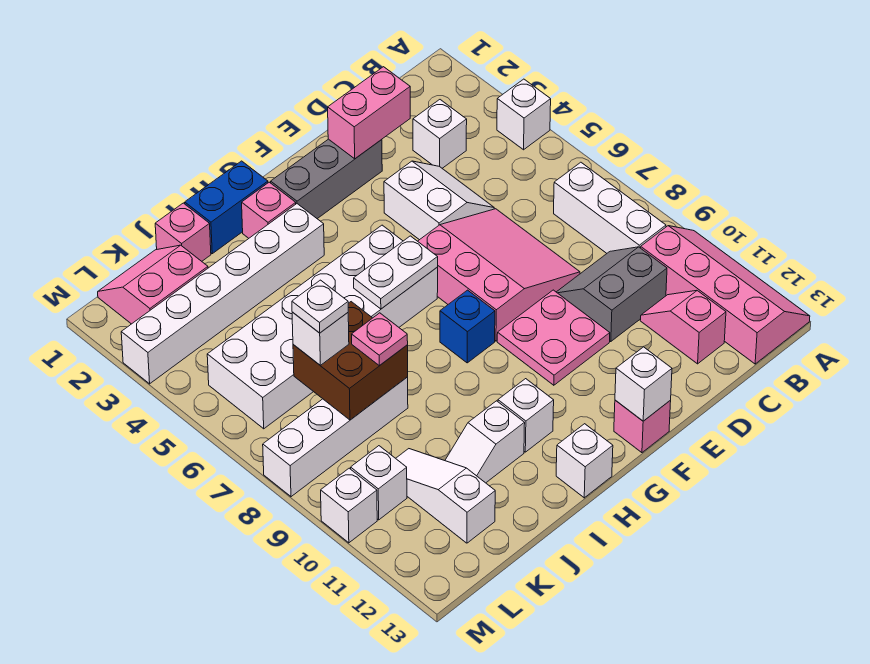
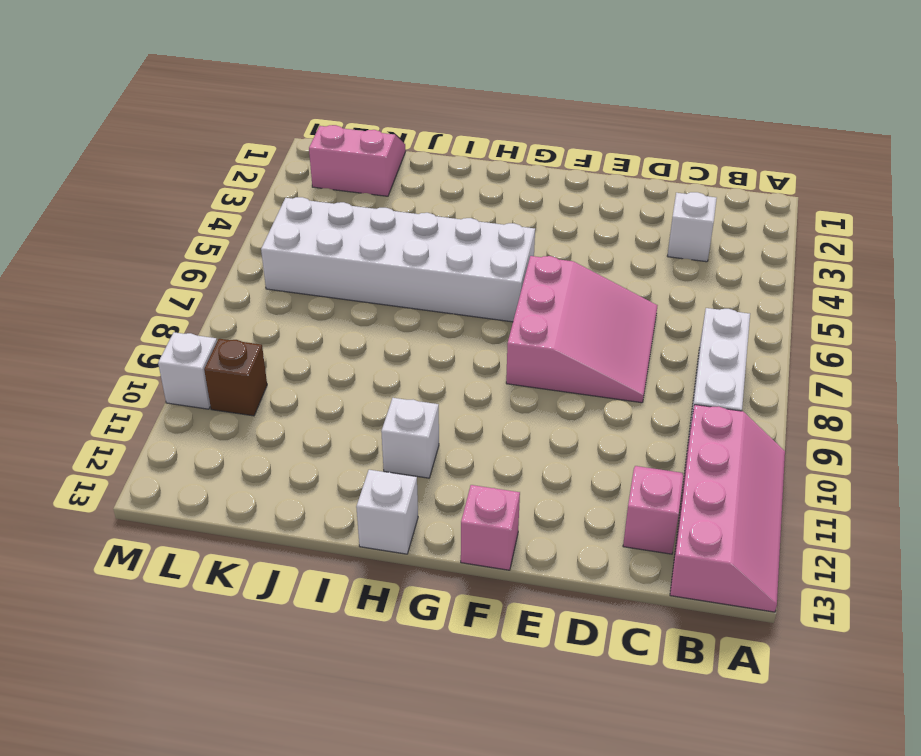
brown 1x1 brick [204,339,267,416] -> white 1x1 brick [351,446,407,520]
none -> white 1x1 brick [497,79,551,150]
none -> grey 2x2 slope [557,247,667,342]
none -> white 2x2 slope [384,161,494,240]
none -> grey 1x3 brick [271,139,382,219]

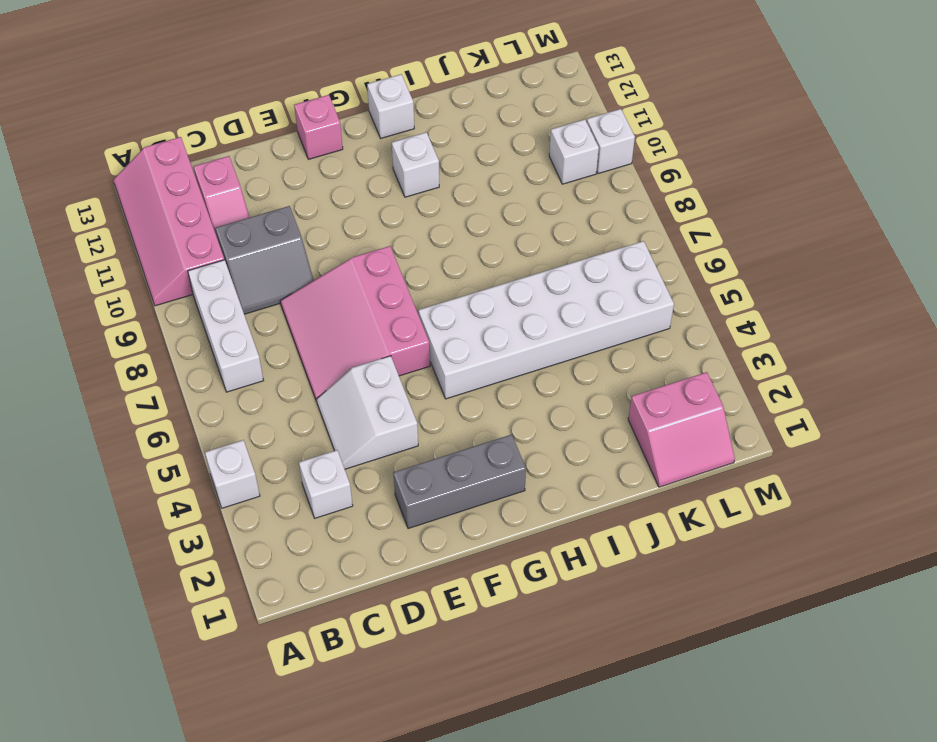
none -> pink 2x2 plate [497,290,610,385]
none -> blue 1x1 brick [440,290,495,363]
none -> blue 1x2 brick [185,161,268,254]
none -> pink 1x1 brick [242,182,296,238]

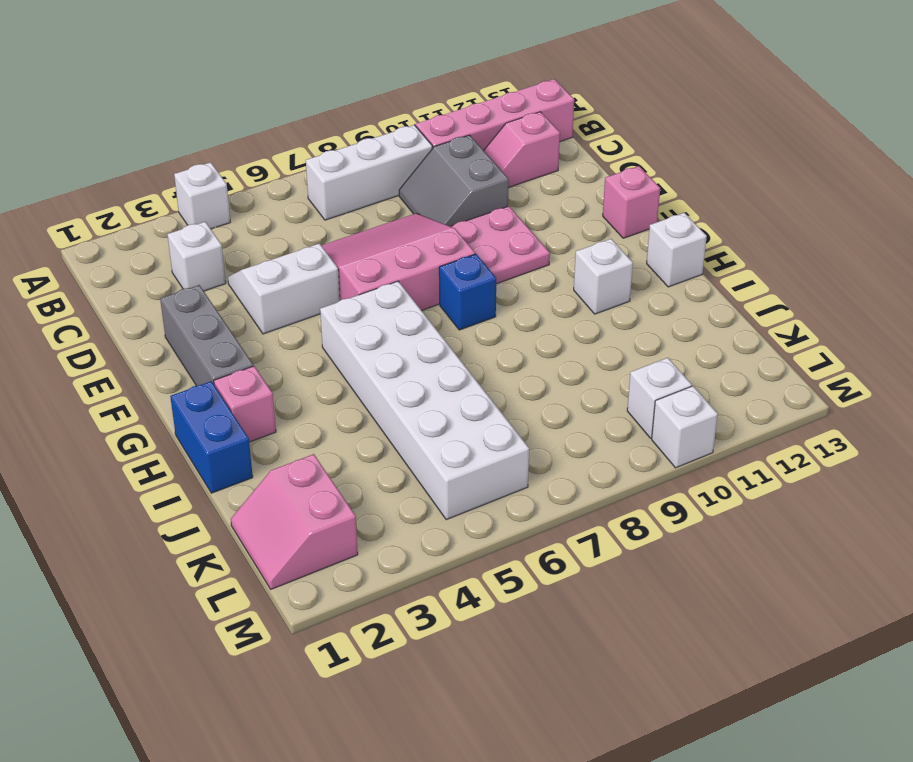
none -> white 1x6 brick [121,204,324,384]
none -> white 1x2 slope [445,401,525,483]
none -> pink 1x1 brick [155,203,211,261]
none -> white 1x4 brick [263,377,408,497]

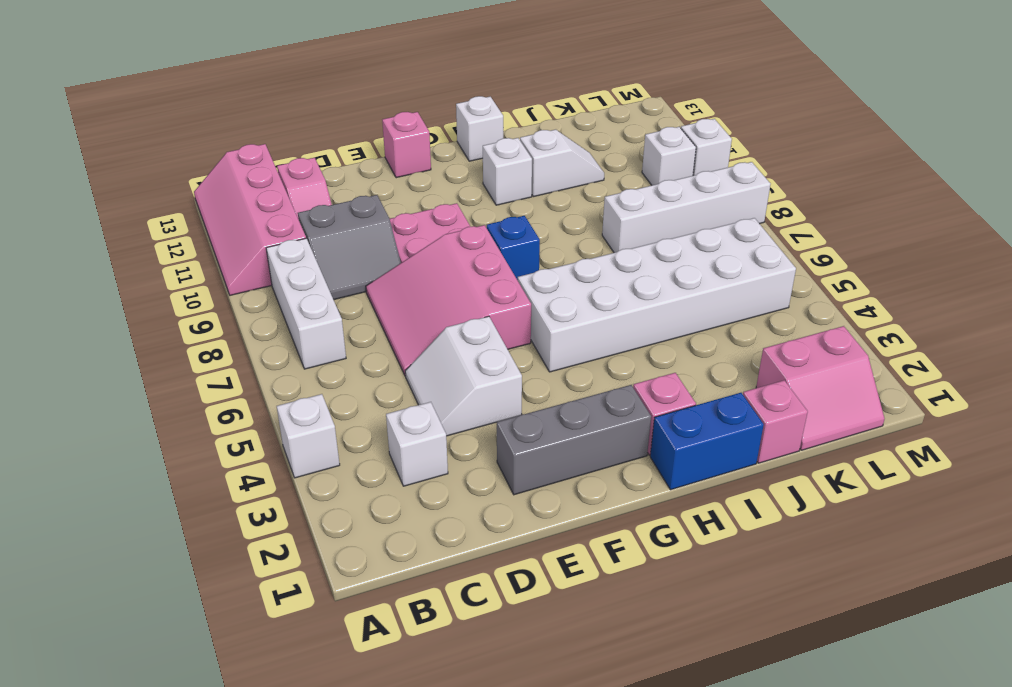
none -> white 1x6 brick [121,204,324,384]
none -> white 1x3 slope [396,449,495,543]
none -> pink 1x2 brick [328,67,410,159]
none -> white 1x1 brick [615,347,672,421]

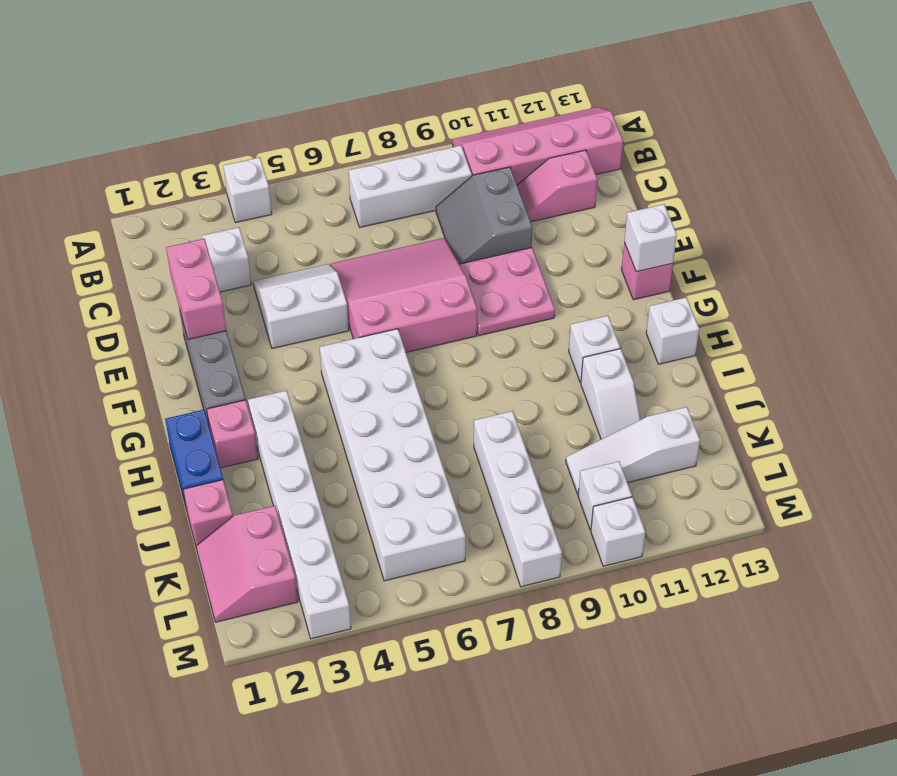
none -> blue 1x1 brick [440,290,495,363]
none -> white 1x2 plate [354,236,438,309]
none -> brown 2x2 brick [293,302,408,420]
none -> pink 1x1 plate [352,313,408,366]

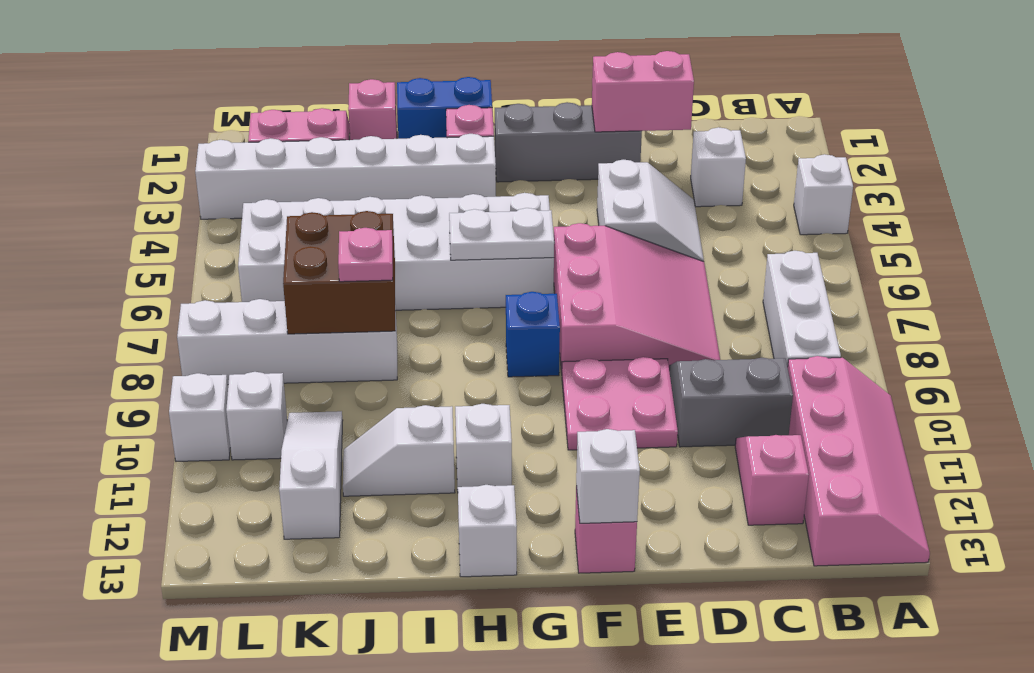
none -> white 1x1 brick [292,312,349,365]
none -> white 1x1 plate [292,280,348,333]

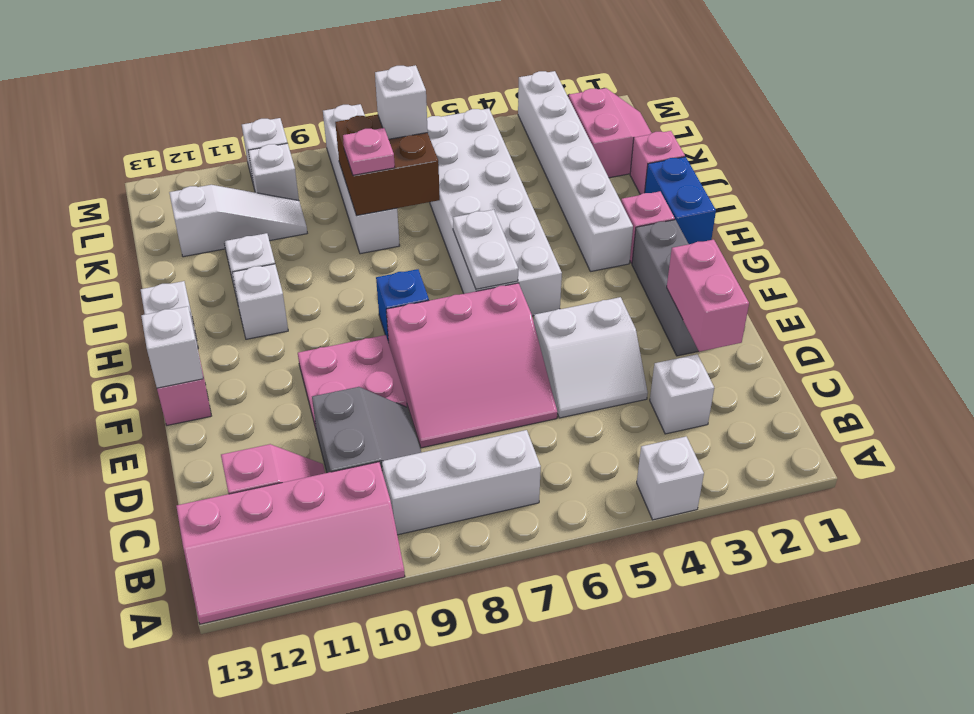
none -> white 1x1 plate [292,280,348,333]

